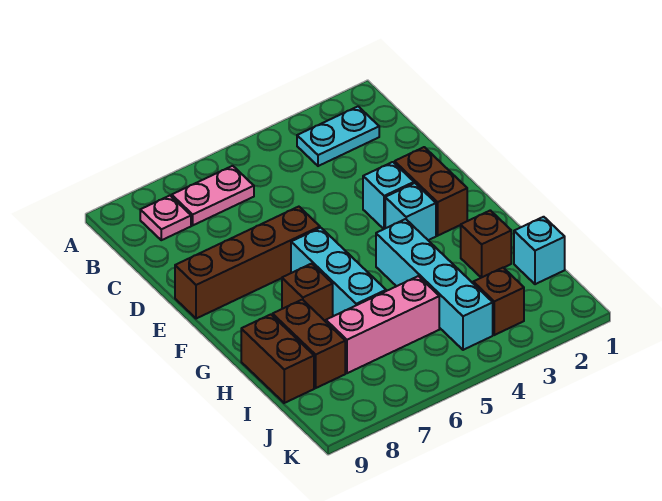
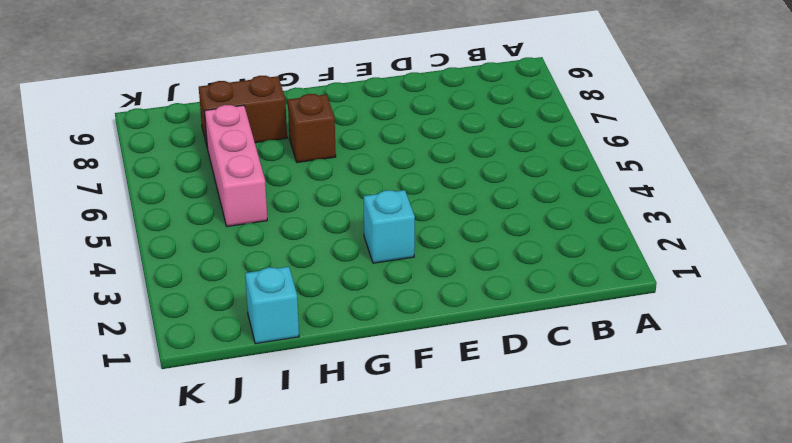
none -> cyan 1x2 plate [297,106,379,166]
none -> pink 1x2 plate [172,166,254,225]
none -> pink 1x1 plate [140,196,191,240]

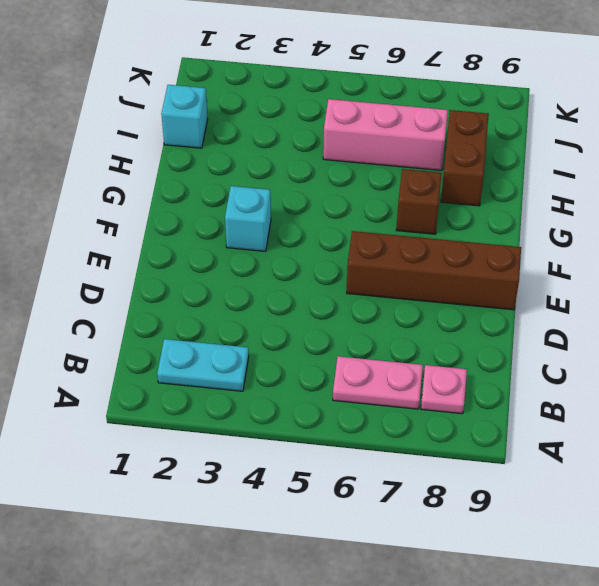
none -> brown 1x2 brick [395,147,467,236]
none -> cyan 1x1 brick [363,162,414,229]
none -> cyan 1x3 brick [291,228,386,316]

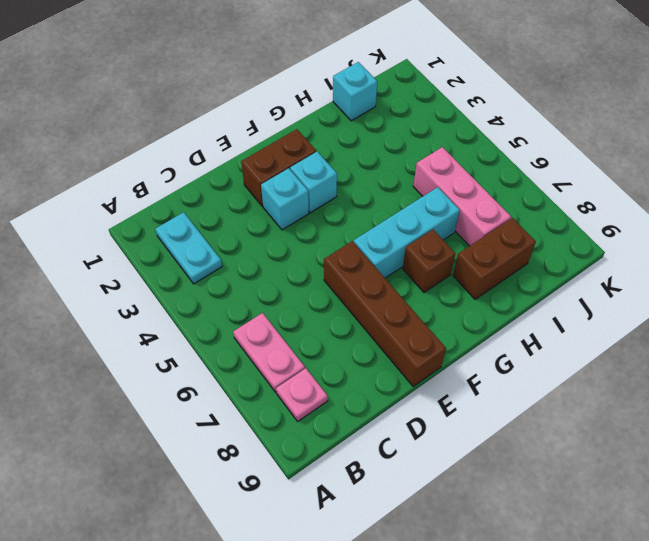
none -> cyan 1x4 brick [376,219,493,350]
none -> brown 1x1 brick [461,210,511,278]
none -> brown 1x2 brick [241,315,314,403]

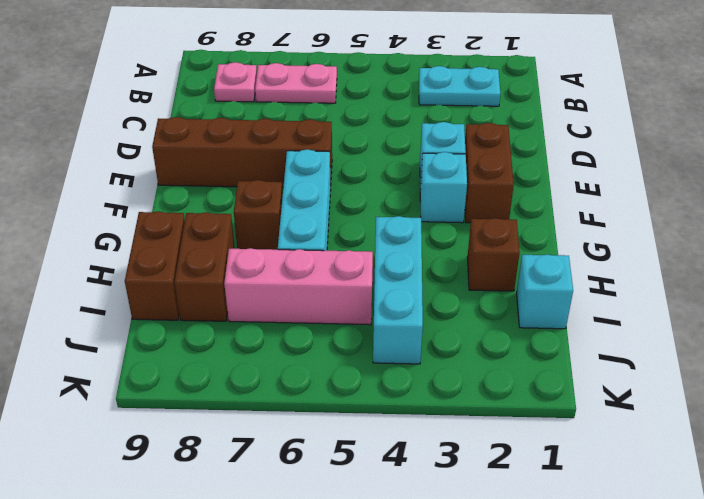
cyan 1x3 brick [373,216,423,364] -> cyan 1x4 brick [376,219,493,350]
none -> brown 1x1 brick [473,268,524,335]

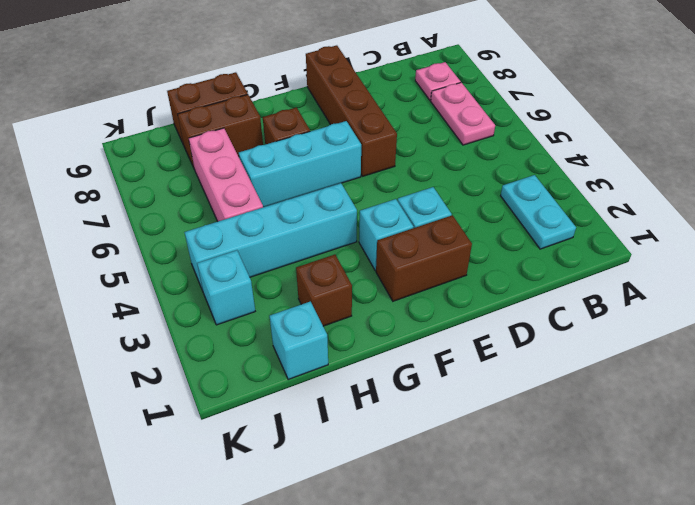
cyan 1x1 brick [197,250,255,325] -> brown 1x1 brick [473,268,524,335]

